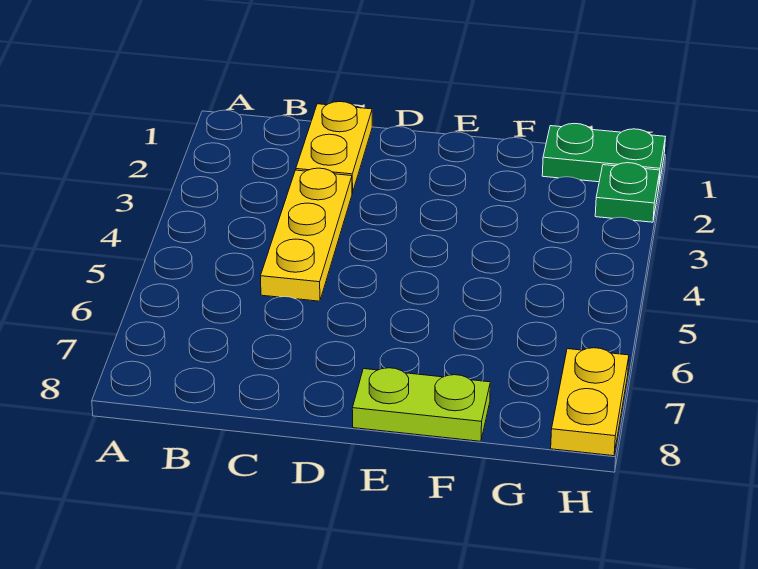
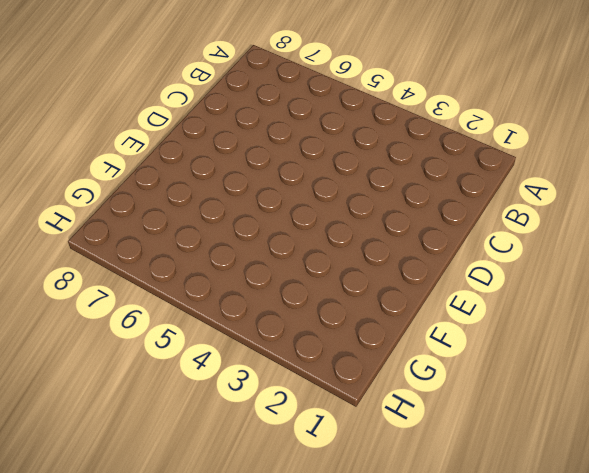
none -> yellow 1x2 plate [296,102,372,193]
none -> yellow 1x3 plate [261,168,352,301]

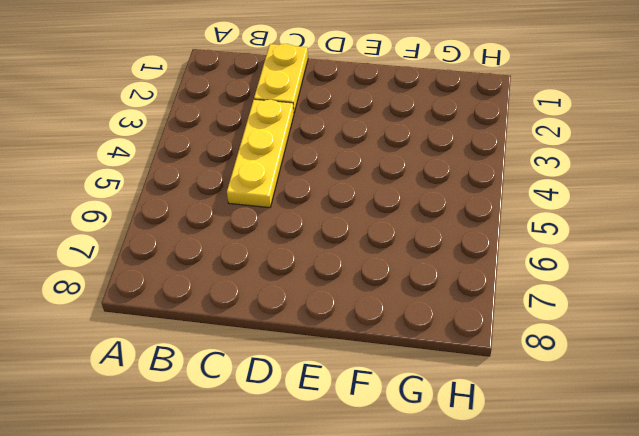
none -> lime 1x2 plate [352,368,490,441]
none -> green 1x2 plate [542,123,665,184]

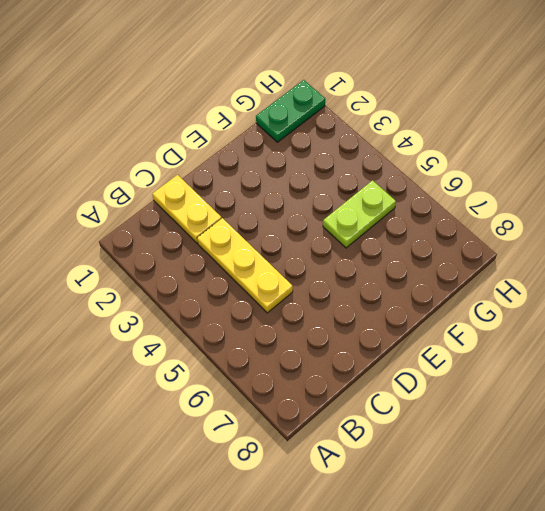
lime 1x2 plate [323,181,396,248] -> lime 1x2 plate moved to [352,368,490,441]
none -> green 1x1 plate [595,163,660,222]
none -> yellow 1x2 plate [551,348,629,456]

